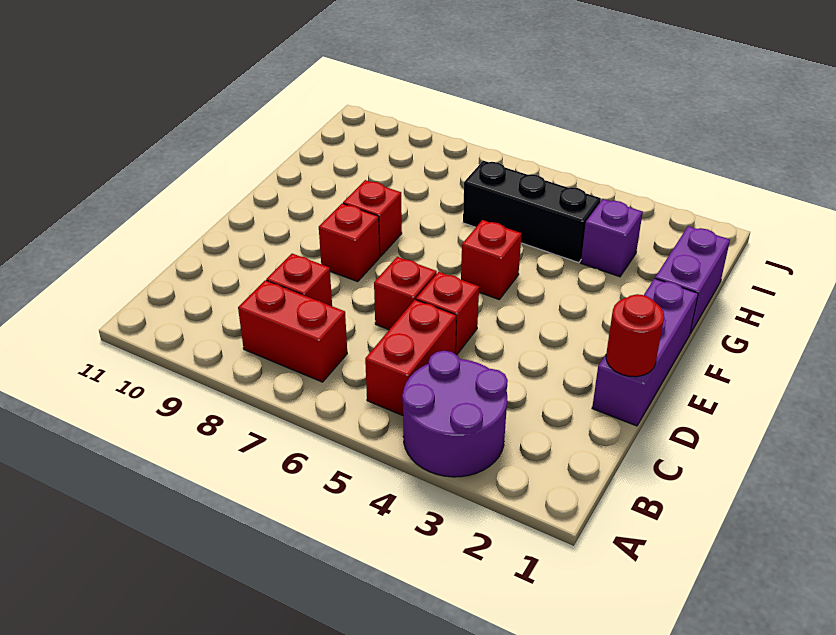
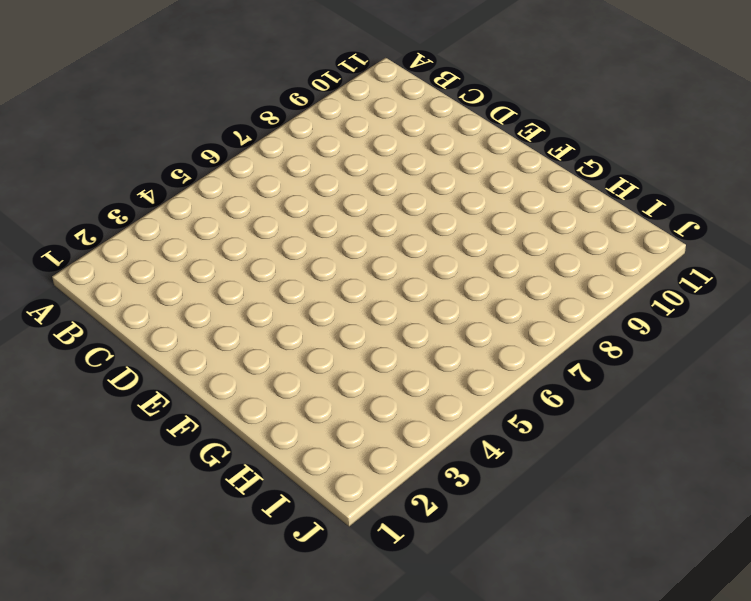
none -> purple 2x2 round brick [402,351,508,477]
none -> red 1x2 brick [365,300,456,416]
none -> red 1x2 brick [238,280,347,382]

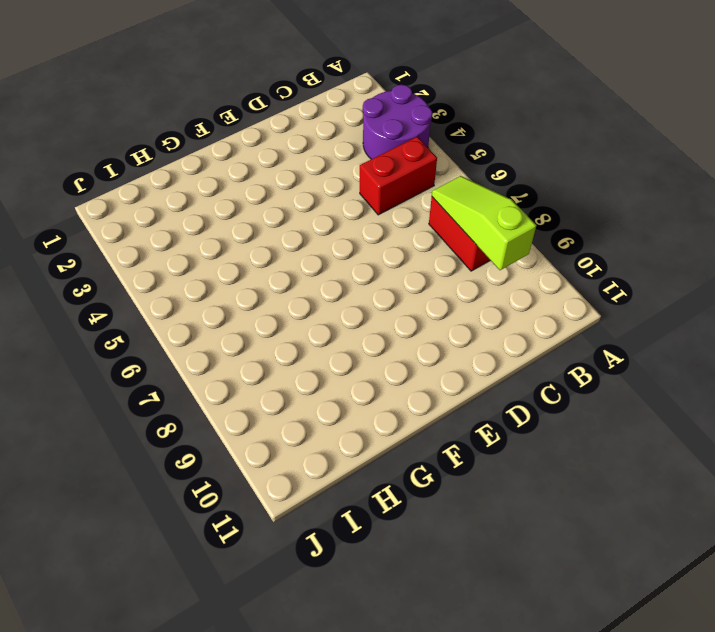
lime 1x3 slope [432,176,536,270] -> none
none -> red 1x1 brick [266,254,332,306]
none -> purple 1x3 brick [592,278,698,426]
none -> red 1x1 brick [416,272,479,355]

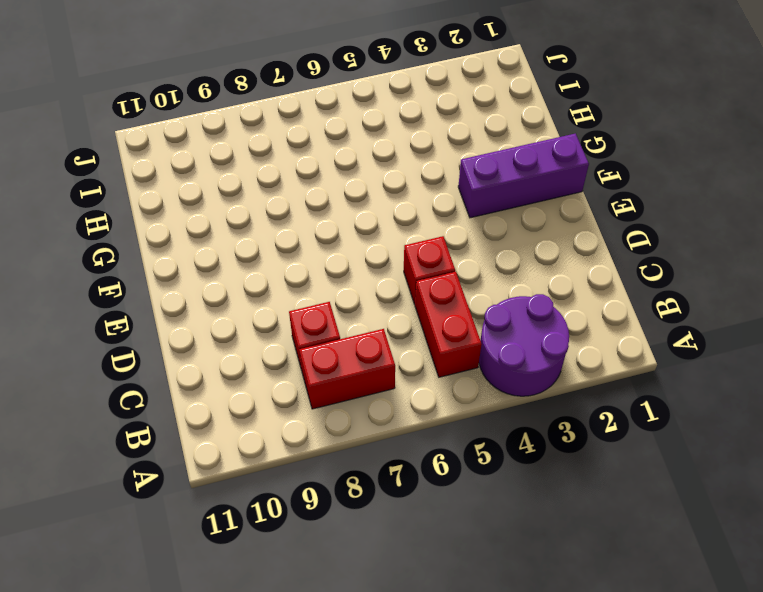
purple 1x3 brick [458,134,589,218] -> purple 1x3 brick turned to [592,278,698,426]
none -> red 1x1 brick [374,257,437,330]
none -> red 1x1 brick [319,204,380,282]
none -> red 1x1 brick [461,220,521,299]

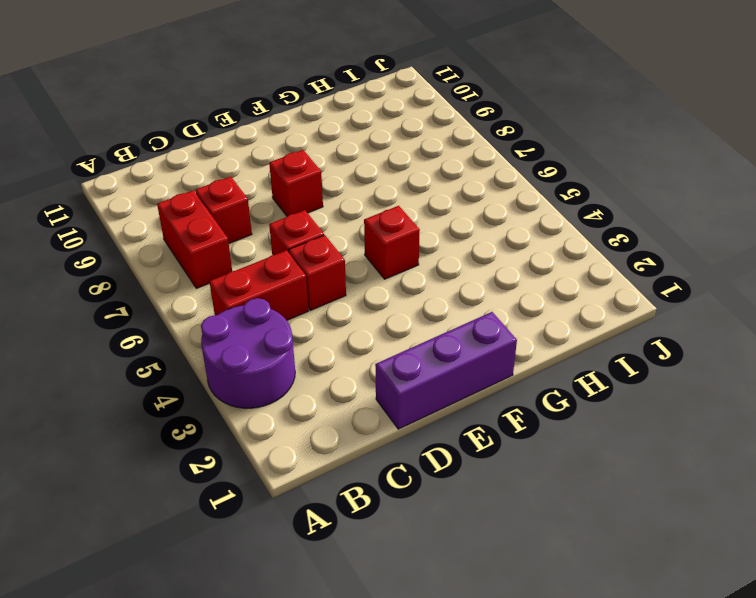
none -> red 1x1 brick [343,180,402,256]
none -> purple 1x2 brick [655,226,730,334]
none -> purple 1x1 brick [581,199,643,277]

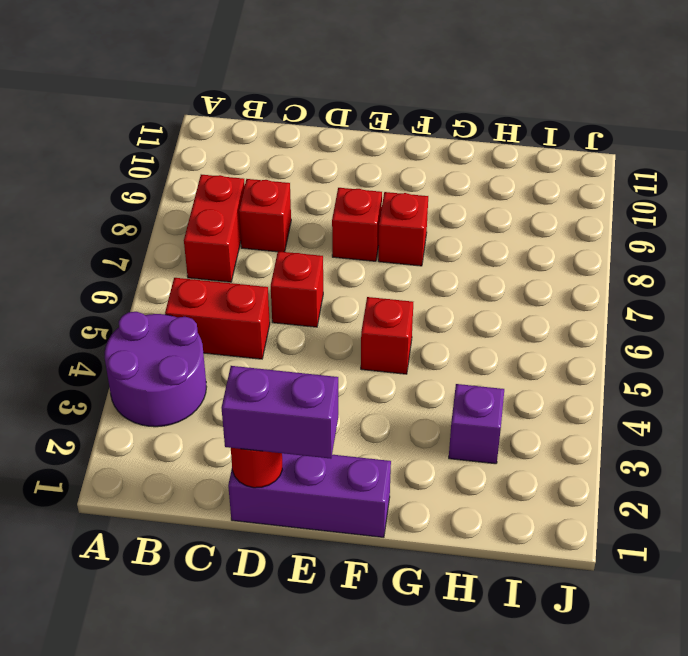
purple 1x2 brick [222,366,338,459] -> purple 1x2 brick moved to [655,226,730,334]
none -> red 1x1 brick [416,272,479,355]
none -> black 1x3 brick [463,161,601,263]

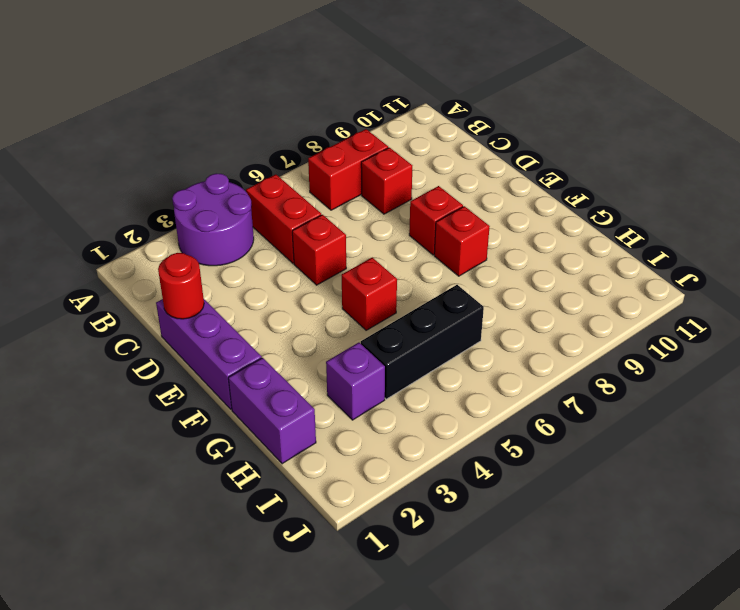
none -> red 1x1 brick [374,257,437,330]

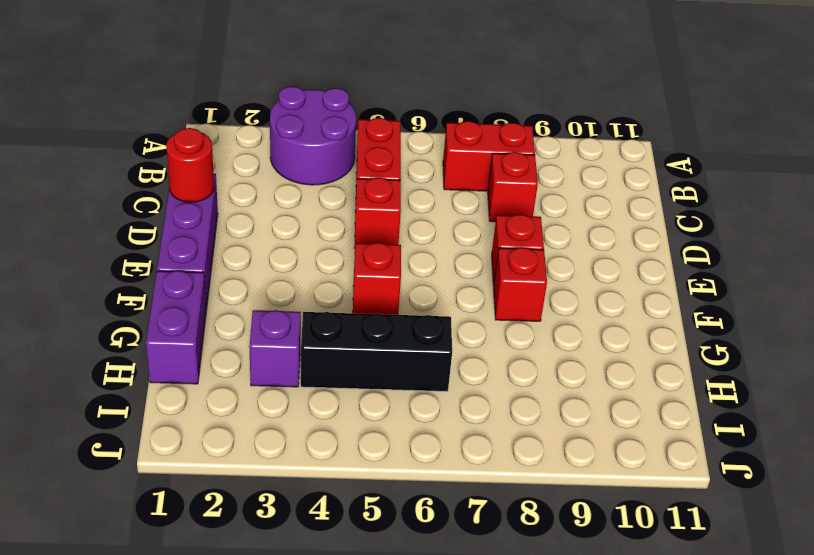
none -> red 1x1 brick [374,257,437,330]

